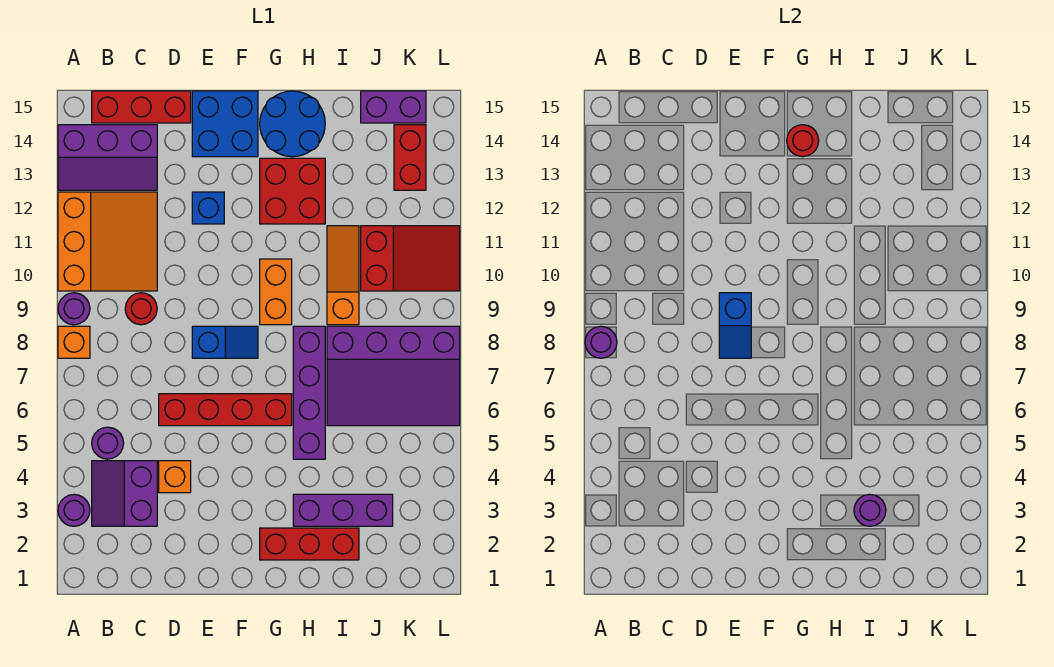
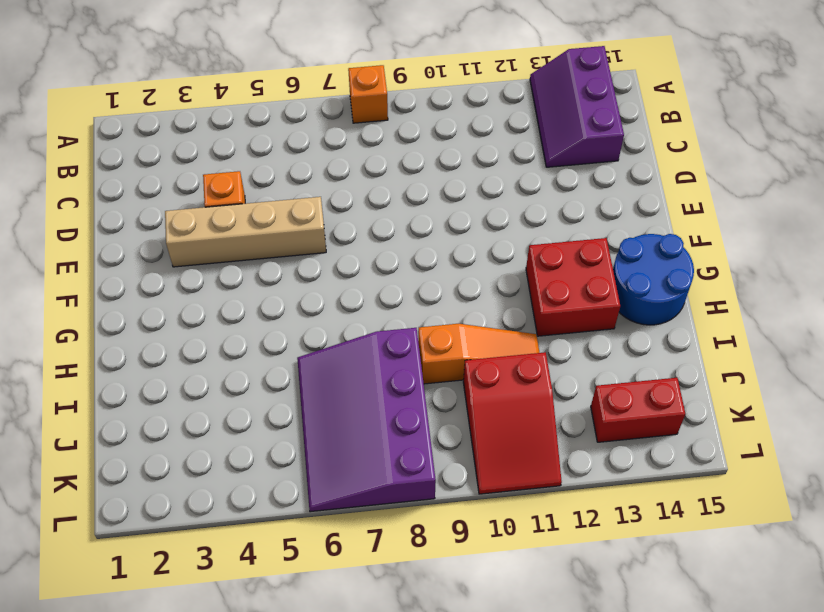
tan 1x4 brick [165,197,326,267] -> red 1x4 brick [159,394,292,426]
none -> purple 1x1 round brick [58,495,90,526]
none -> purple 1x1 round brick [58,293,90,325]
none -> orange 3x3 slope [58,192,157,291]

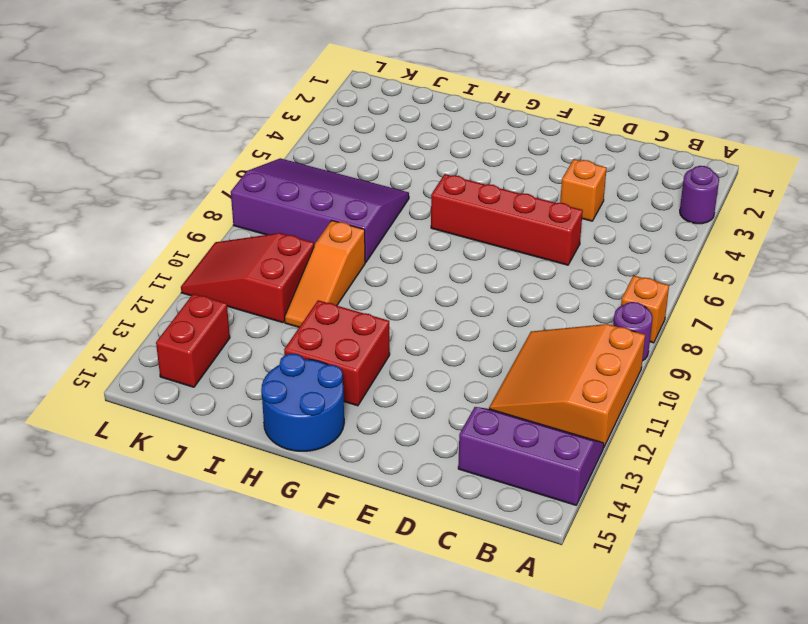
none -> purple 2x2 slope [92,461,157,526]
none -> purple 1x1 round brick [92,427,124,459]
none -> red 1x3 brick [92,91,191,123]

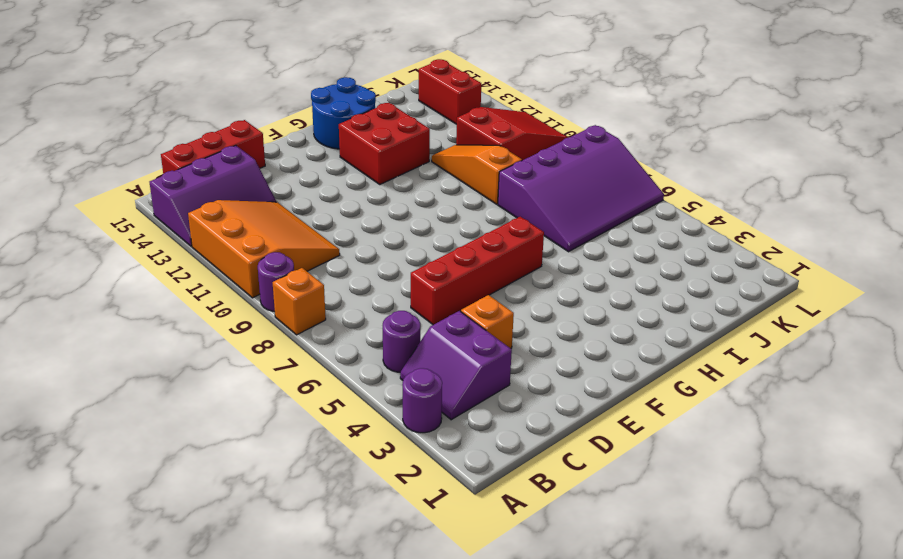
none -> red 1x1 round brick [125,293,157,325]
none -> blue 1x2 slope [192,326,258,358]
none -> blue 1x1 brick [192,192,224,224]

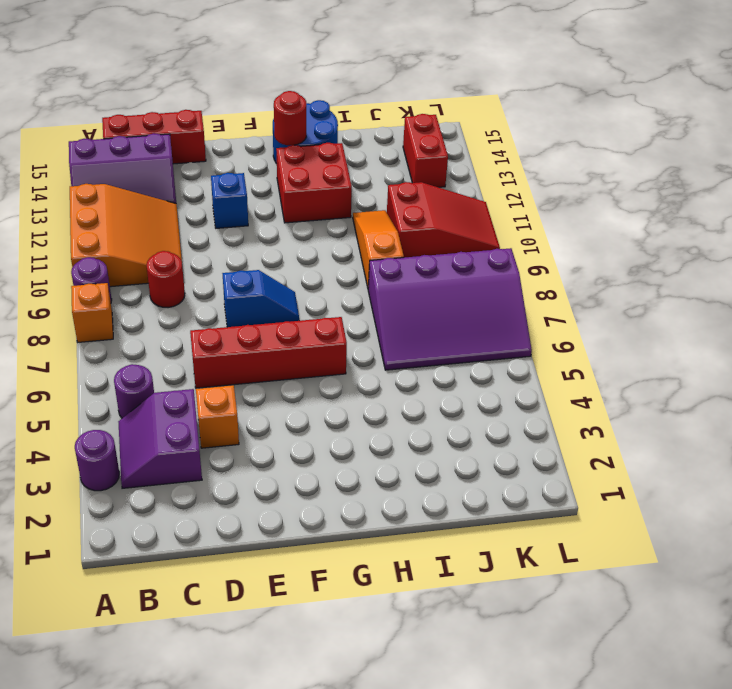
none -> blue 2x2 brick [192,91,258,157]
none -> red 1x3 brick [260,528,359,560]
none -> orange 1x2 brick [260,259,292,325]

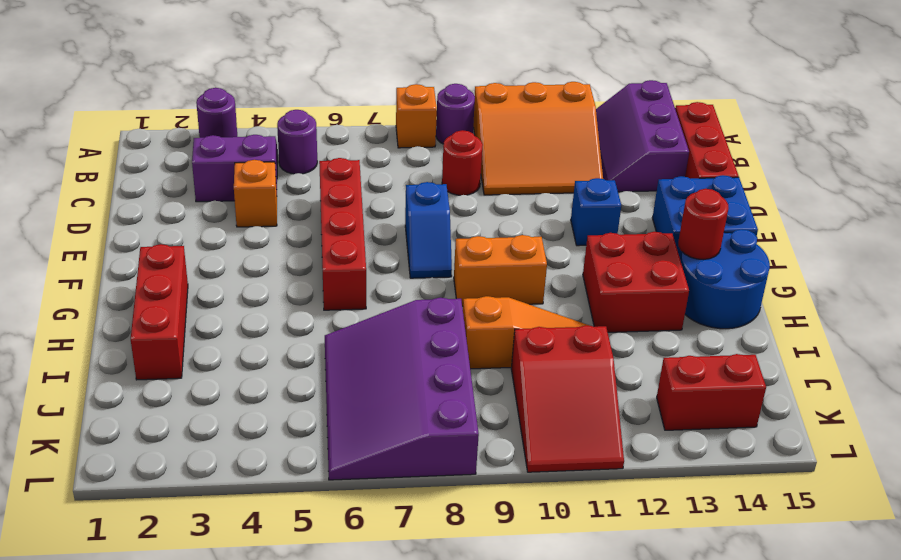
none -> purple 1x3 brick [293,494,393,526]
none -> purple 1x4 brick [293,326,325,459]
none -> purple 1x2 brick [361,91,426,123]

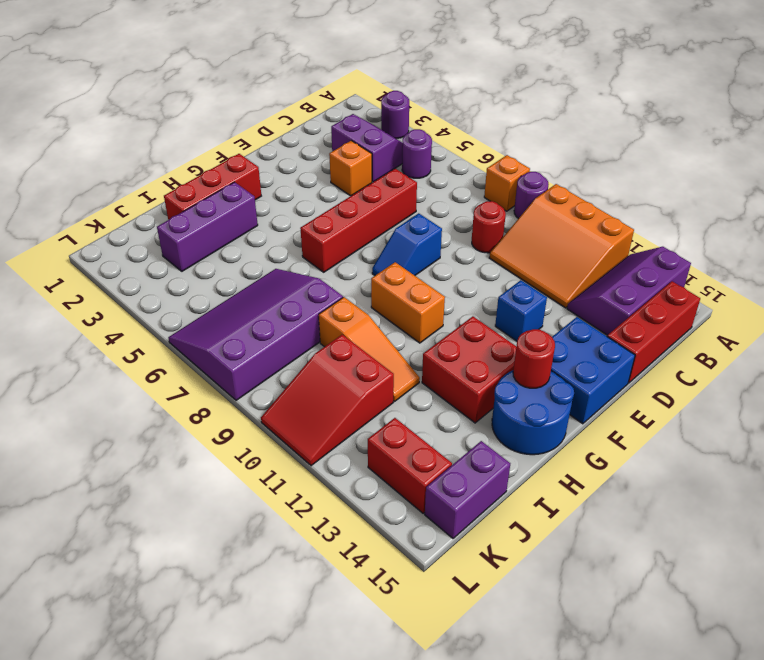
none -> purple 1x4 brick [293,326,325,459]
none -> purple 1x1 round brick [585,326,617,358]
none -> blue 1x2 slope [719,293,751,358]

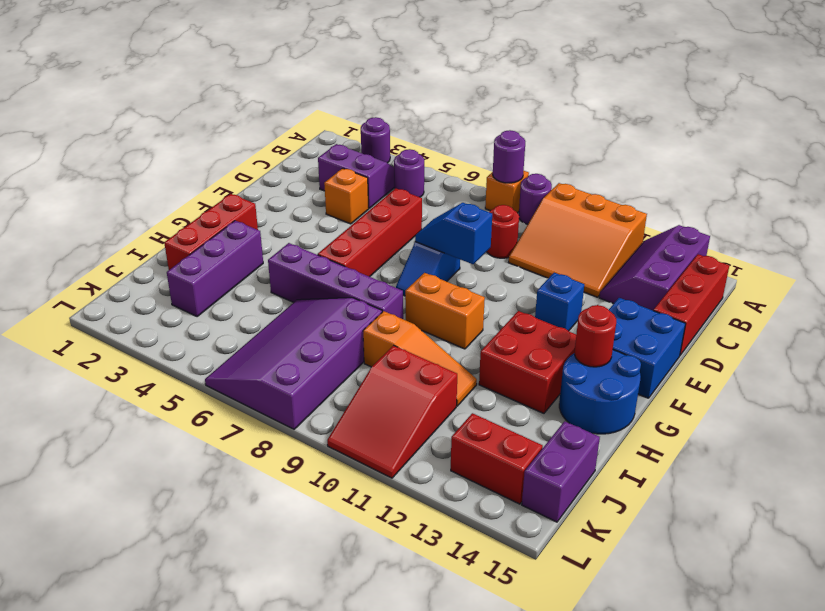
none -> purple 1x1 round brick [854,495,886,526]

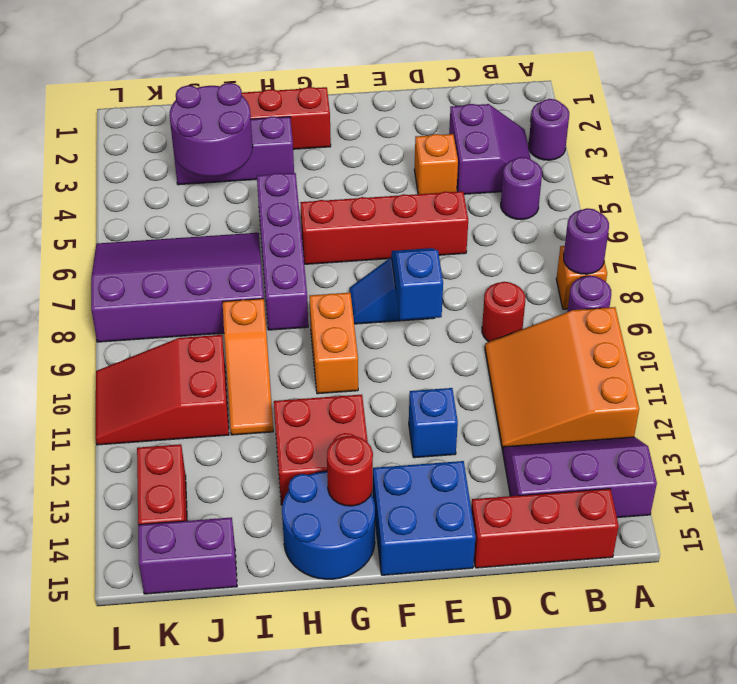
purple 2x2 round brick [170,83,253,176] -> purple 1x1 round brick [854,495,886,526]

